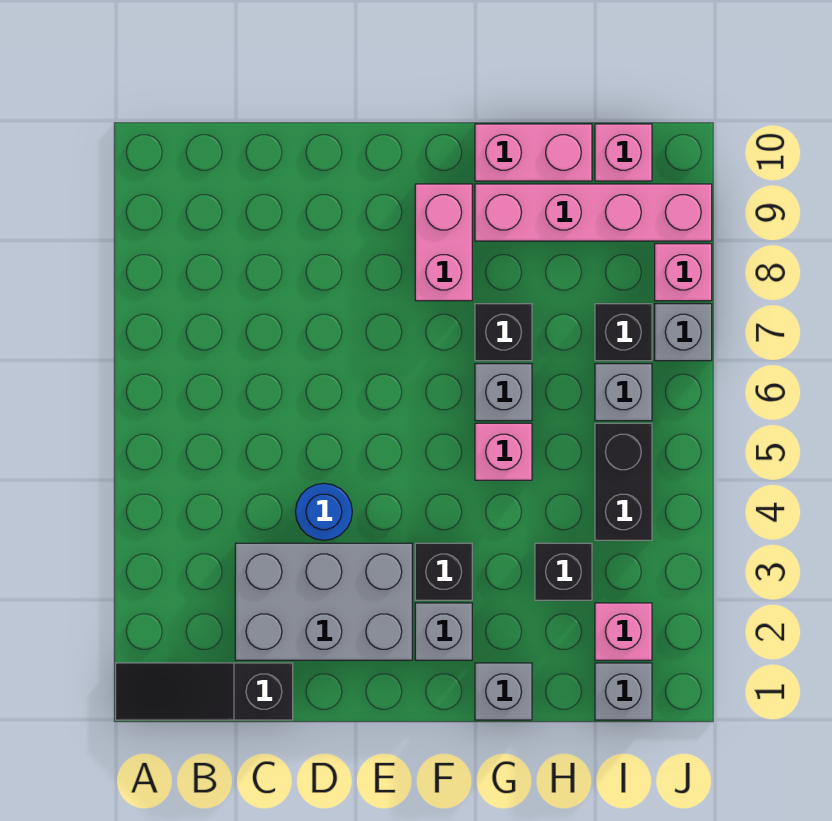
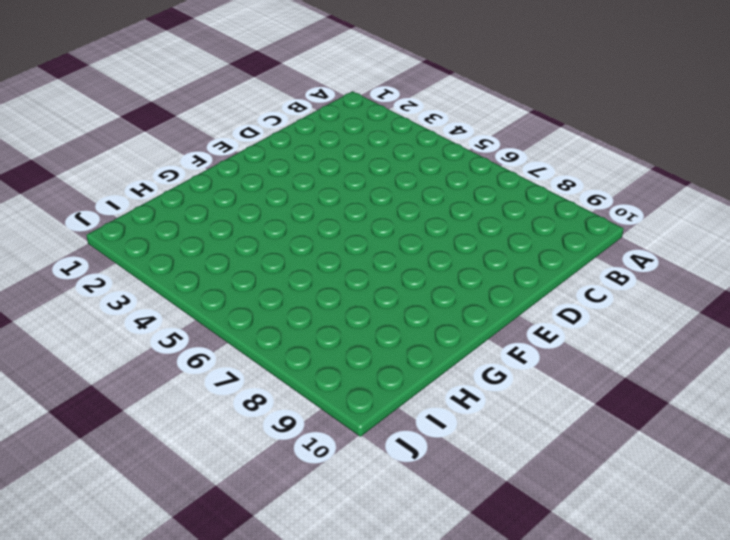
none -> black 1x3 slope [116,663,293,720]
none -> grey 2x3 brick [235,543,412,660]
none -> blue 1x1 round brick [295,483,352,540]

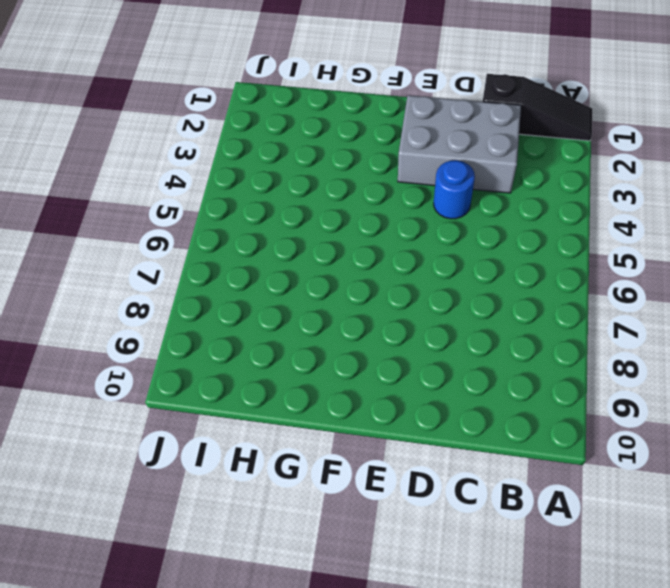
none -> grey 1x1 brick [415,603,472,660]
none -> black 1x1 brick [415,543,472,600]
none -> pink 1x2 brick [415,184,472,301]

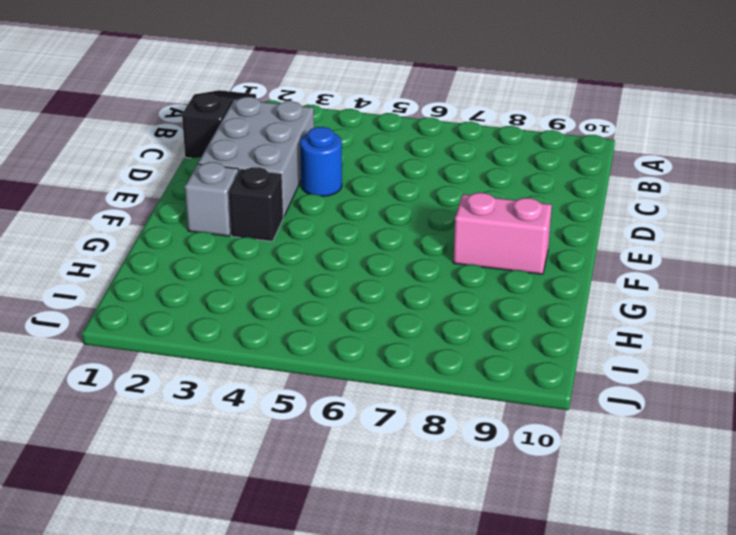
none -> grey 1x1 brick [475,663,532,720]
none -> pink 1x1 brick [475,423,532,480]
none -> grey 1x1 brick [475,364,532,421]

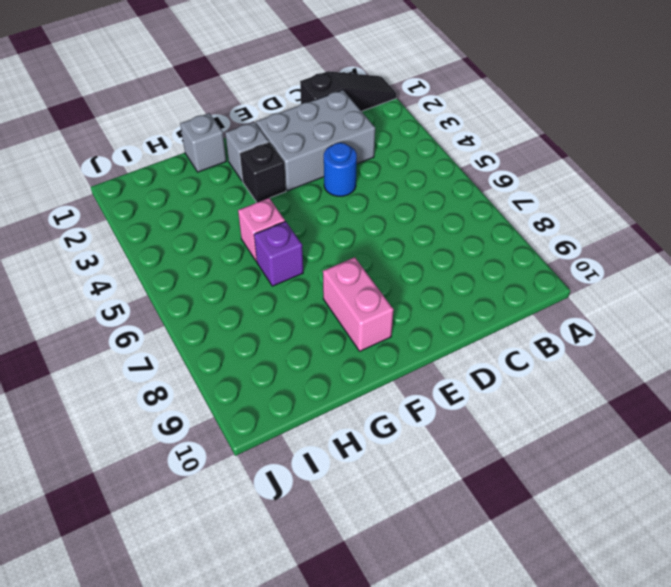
purple 1x1 brick [254,221,303,286] -> grey 1x1 brick [475,364,532,421]
none -> black 1x1 brick [475,304,532,361]
none -> pink 1x4 brick [475,184,712,241]
none -> pink 1x2 brick [475,124,592,181]

